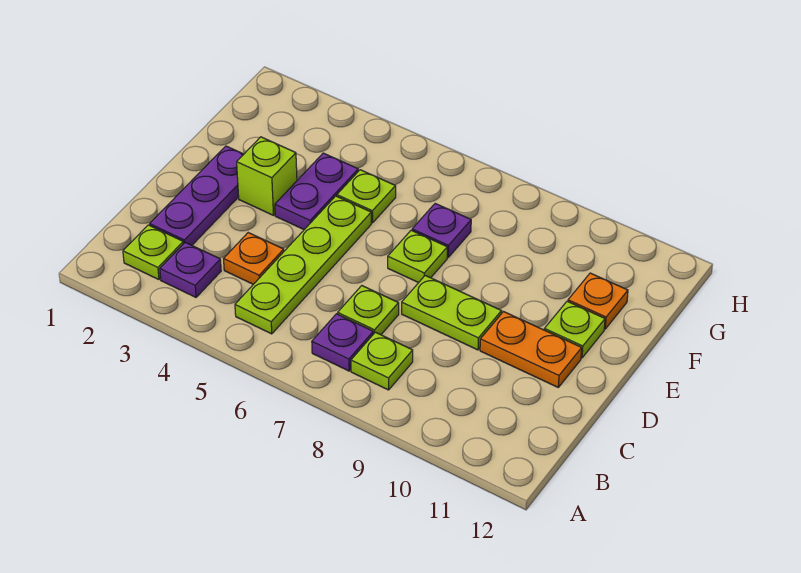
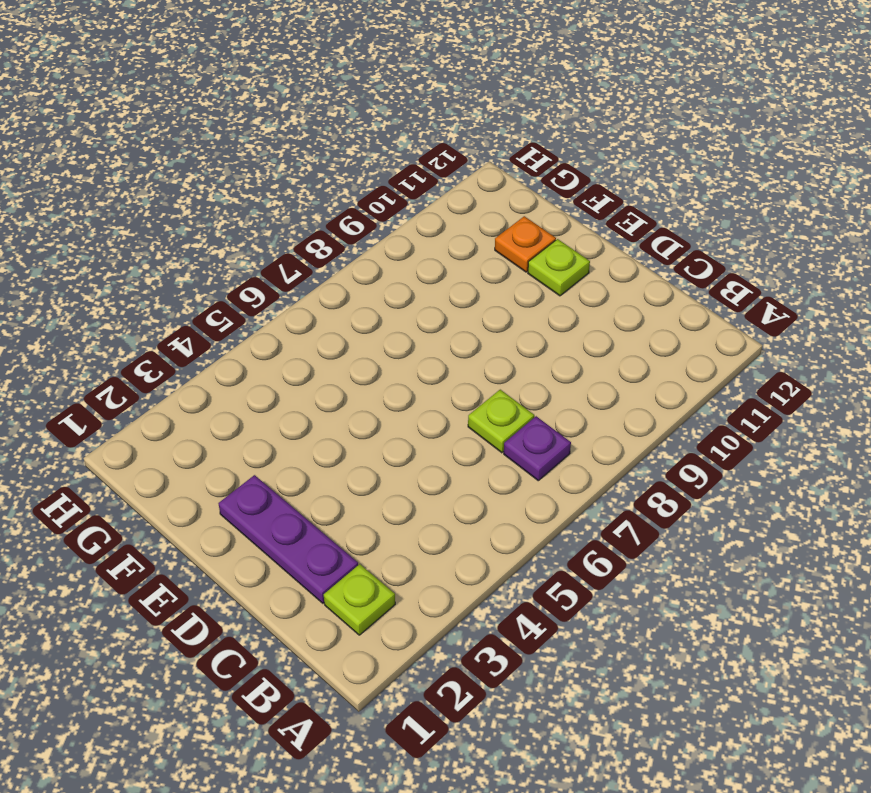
none -> purple 1x1 plate [160,242,221,297]
none -> lime 1x4 plate [235,196,371,334]
none -> lime 1x1 plate [351,332,413,390]

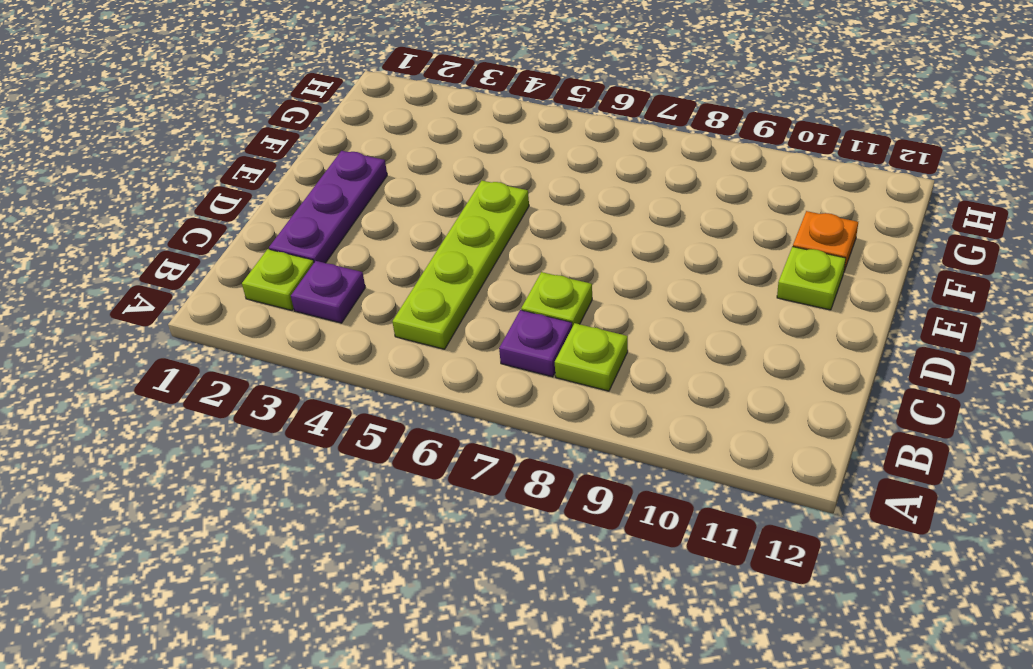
none -> orange 1x1 plate [224,233,284,284]
none -> lime 1x2 plate [402,275,502,350]
none -> orange 1x2 plate [480,312,582,387]

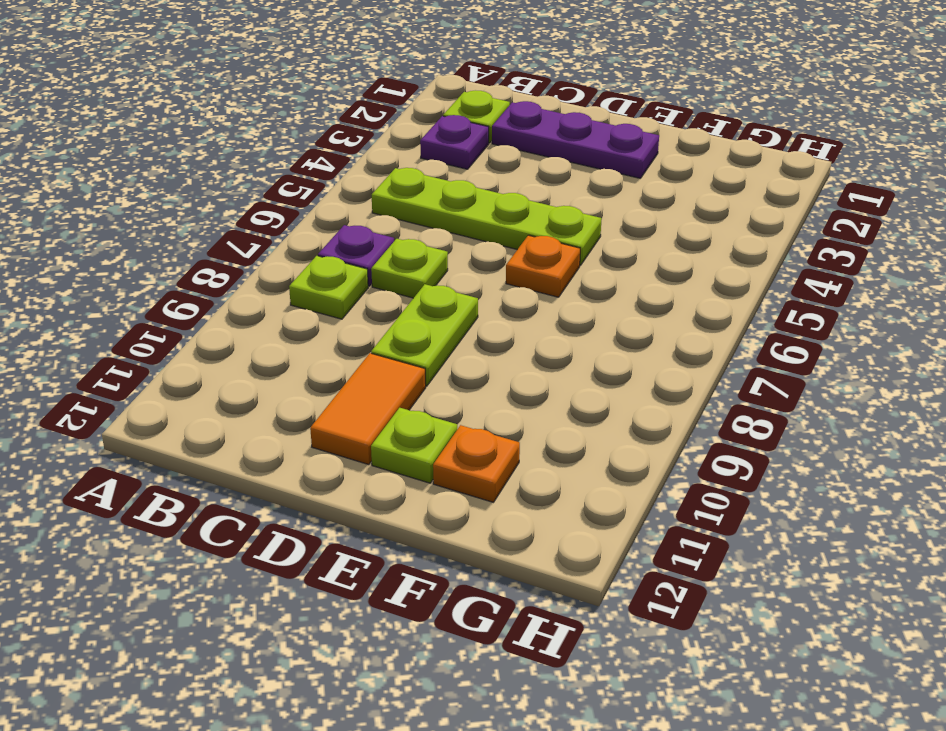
orange 1x2 tile [310,353,426,465] -> orange 1x2 plate [480,312,582,387]
orange 1x1 plate [506,235,580,297] -> orange 1x1 plate moved to [224,233,284,284]
none -> lime 1x1 brick [237,137,297,215]
none -> purple 1x2 plate [275,153,358,229]
none -> lime 1x1 plate [388,230,447,283]

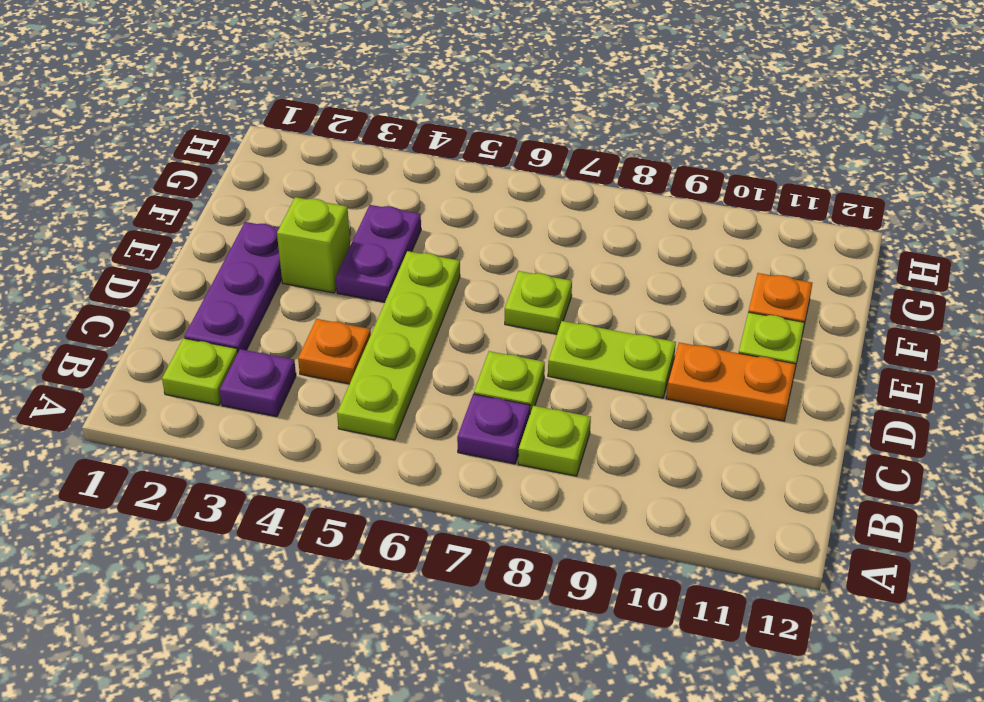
none -> lime 1x1 plate [337,170,396,223]
none -> purple 1x1 plate [412,204,471,257]

